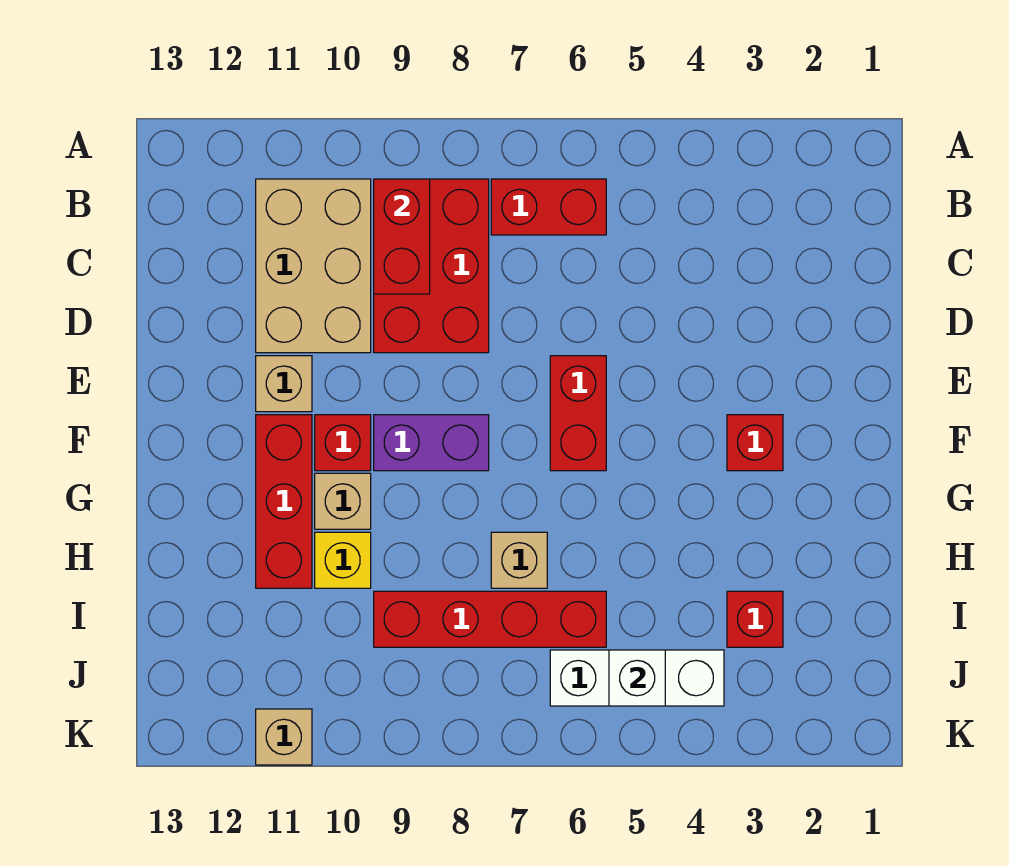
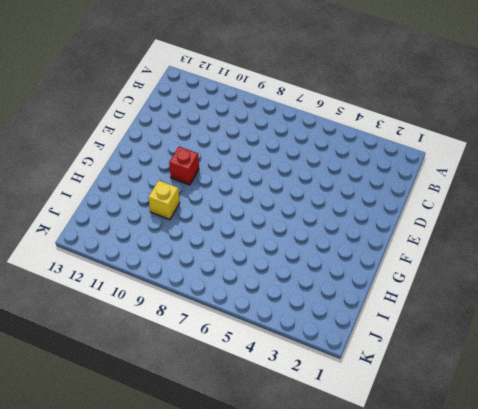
none -> red 1x2 brick [491,179,606,235]
none -> red 2x3 brick [374,179,489,353]
none -> tan 2x3 brick [256,179,371,353]

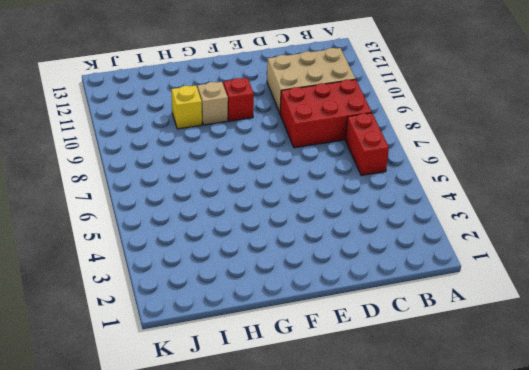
none -> red 1x2 brick [550,356,606,471]
none -> tan 1x1 brick [256,356,312,412]
none -> red 1x1 brick [727,415,783,471]

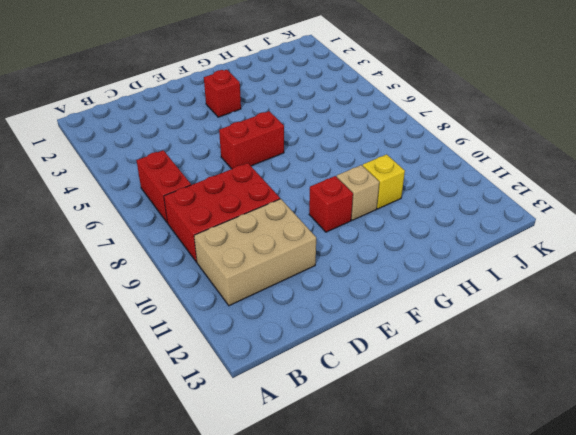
none -> tan 1x1 brick [256,356,312,412]
none -> purple 1x2 brick [374,415,489,471]
none -> red 1x3 brick [256,415,312,588]

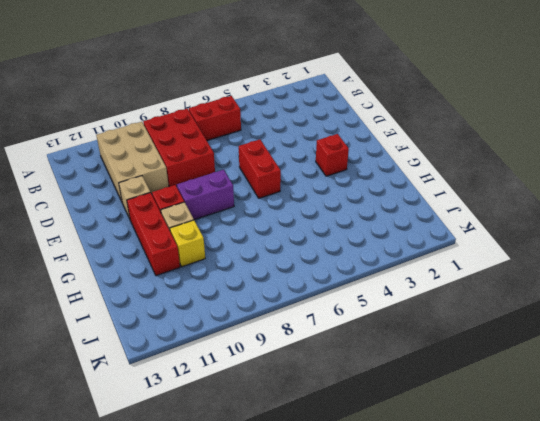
none -> tan 1x1 brick [491,532,547,588]
none -> red 1x1 brick [727,591,783,647]
none -> red 1x4 brick [374,591,606,647]

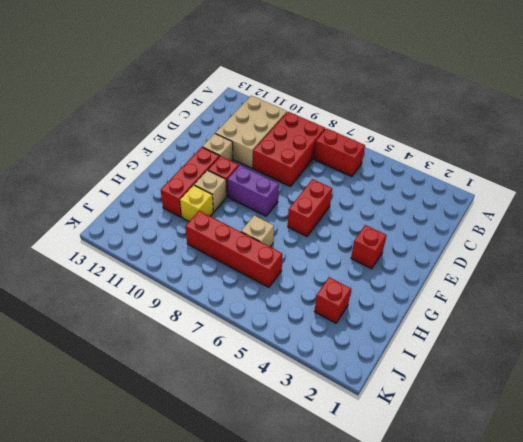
none -> white 1x3 brick [550,650,724,706]
none -> tan 1x1 brick [256,709,312,765]
none -> red 1x2 brick [374,179,430,294]

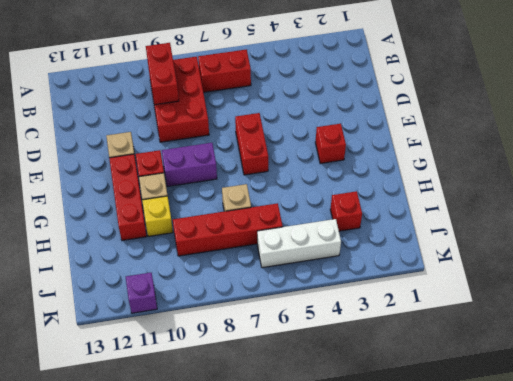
purple 1x1 brick [126,273,157,313] -> tan 1x1 brick [256,709,312,765]
none -> tan 2x3 brick [256,179,371,353]
none -> white 1x1 brick [609,650,665,706]

